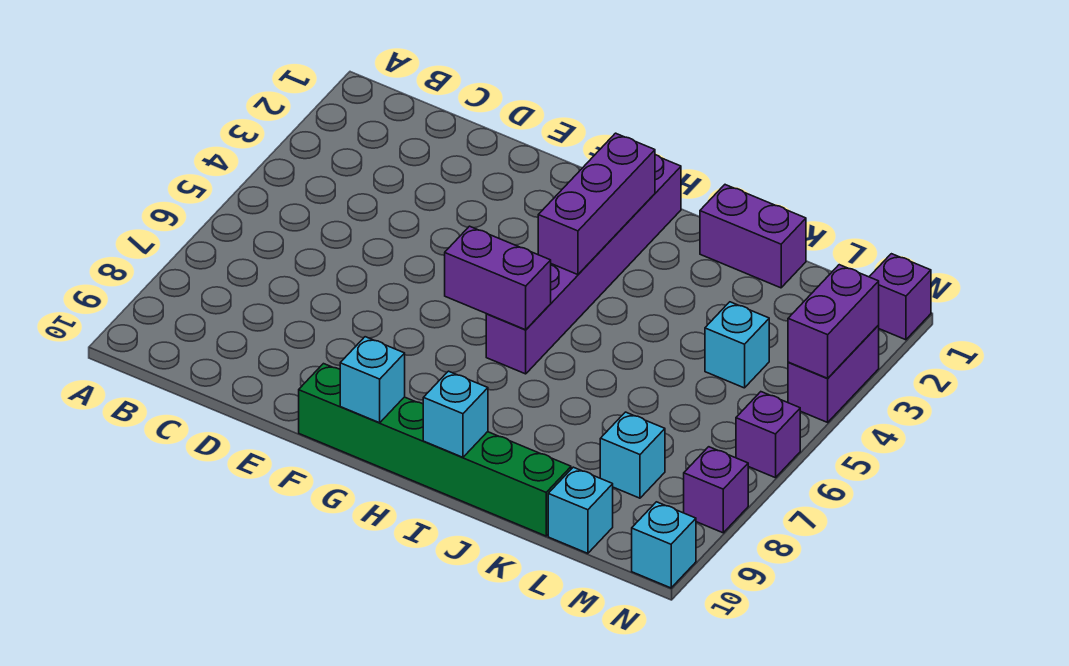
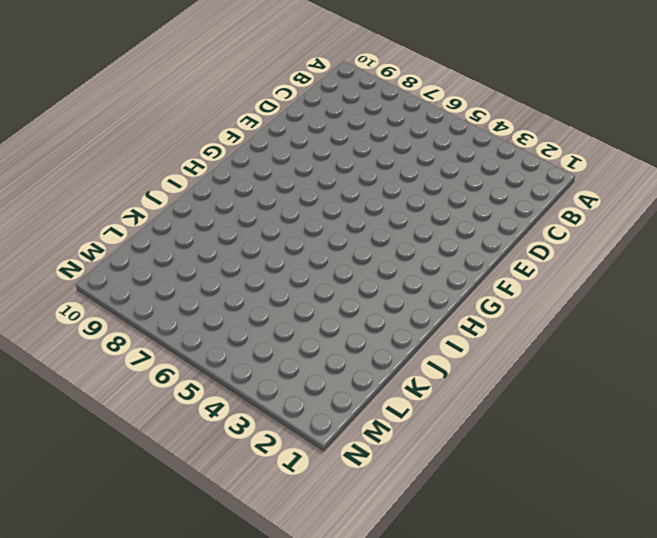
none -> green 1x6 brick [299,364,571,536]
none -> purple 1x6 brick [486,155,681,374]
none -> purple 1x2 brick [700,185,806,288]

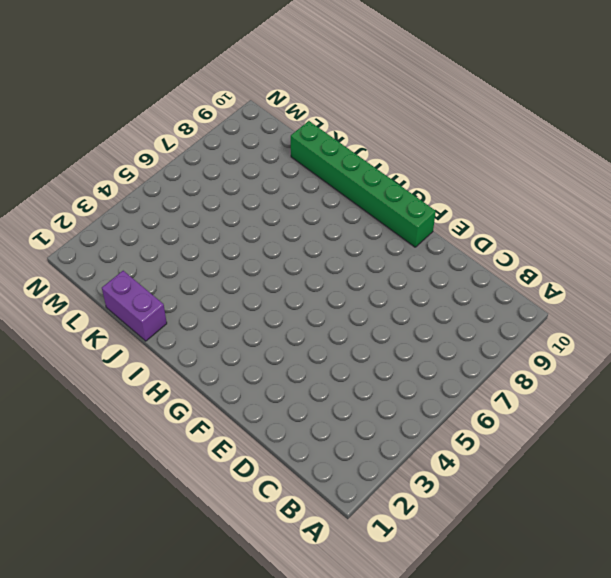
none -> purple 1x6 brick [486,155,681,374]
none -> cyan 1x1 brick [705,302,769,388]
none -> cyan 1x1 brick [600,412,665,498]

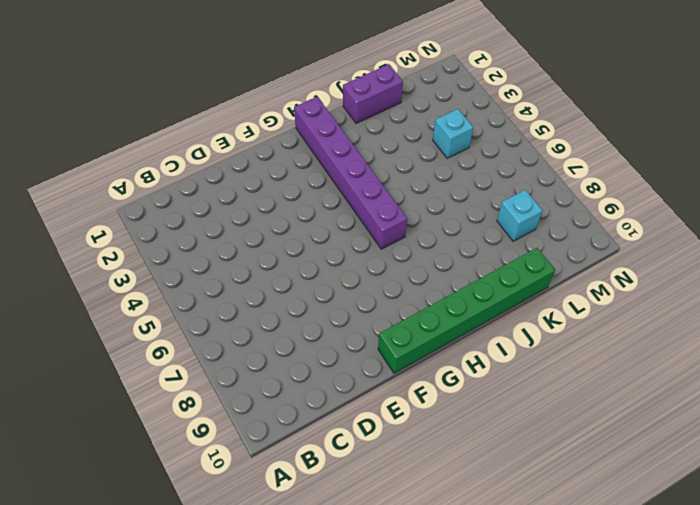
none -> cyan 1x1 brick [548,467,613,553]
none -> purple 1x1 brick [869,254,931,340]
none -> purple 1x2 brick [788,325,879,422]

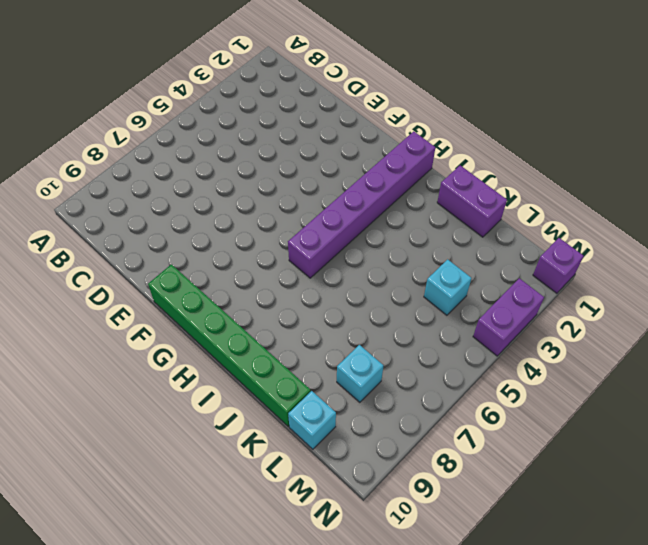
none -> purple 1x1 brick [736,392,800,478]
none -> purple 1x1 brick [684,447,748,533]
none -> cyan 1x1 brick [632,502,696,588]

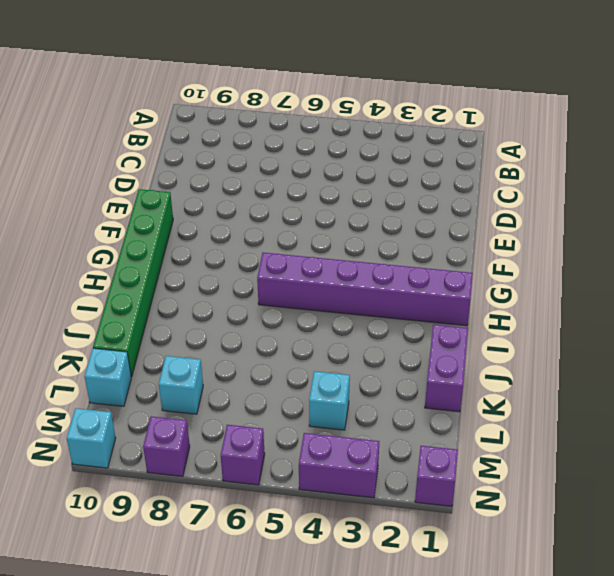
none -> purple 1x2 brick [445,226,551,330]
none -> cyan 1x1 brick [340,337,405,423]
none -> purple 1x3 brick [538,133,655,275]

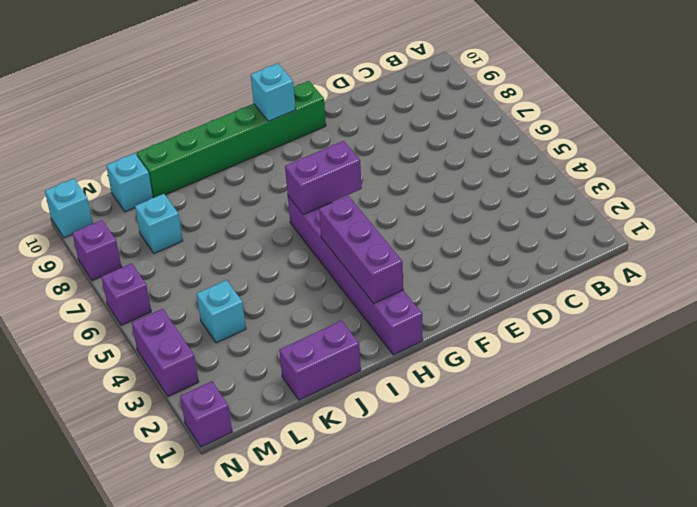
none -> cyan 1x1 brick [423,371,488,457]
none -> purple 1x2 brick [788,265,879,378]

